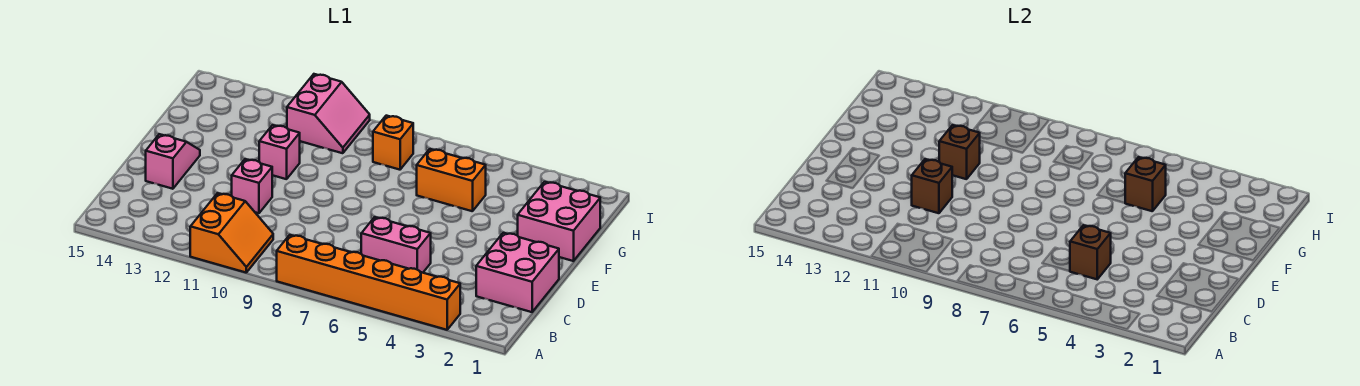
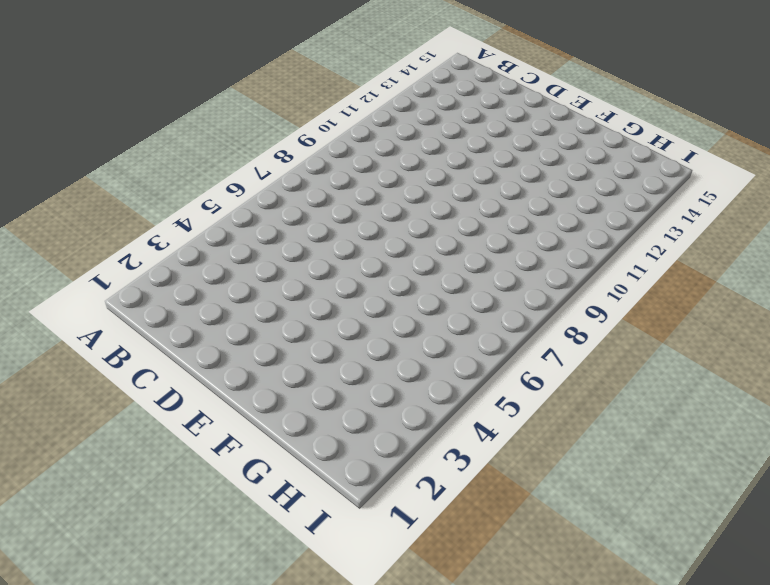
none -> orange 1x6 brick [277,235,460,330]
none -> orange 2x2 slope [190,193,273,272]
none -> pink 2x2 brick [476,233,559,312]

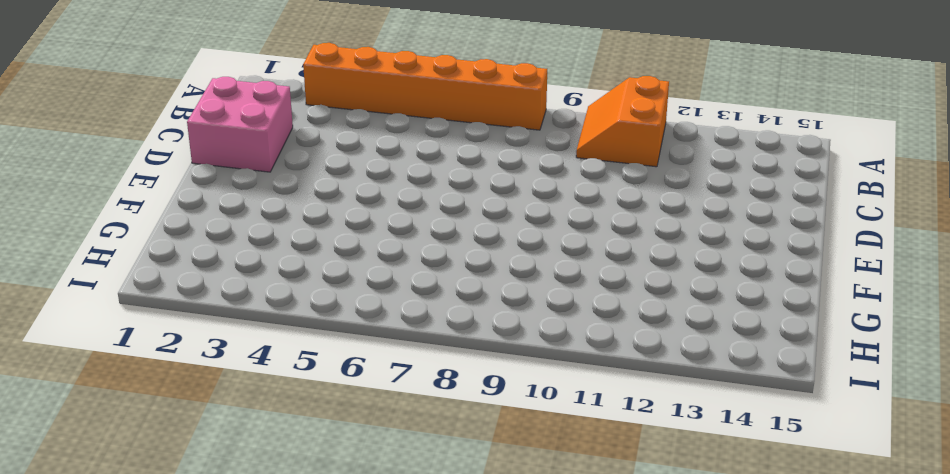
none -> pink 1x2 brick [361,217,431,273]
none -> pink 1x1 brick [232,159,272,213]
none -> pink 1x2 slope [146,134,200,189]

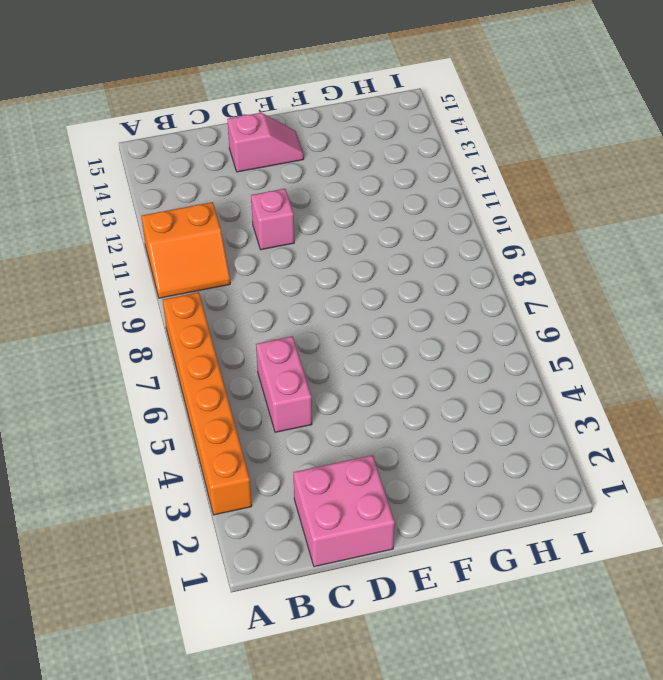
none -> pink 2x2 brick [517,182,600,261]
none -> pink 1x1 brick [259,125,300,179]
none -> orange 1x2 brick [417,149,486,211]

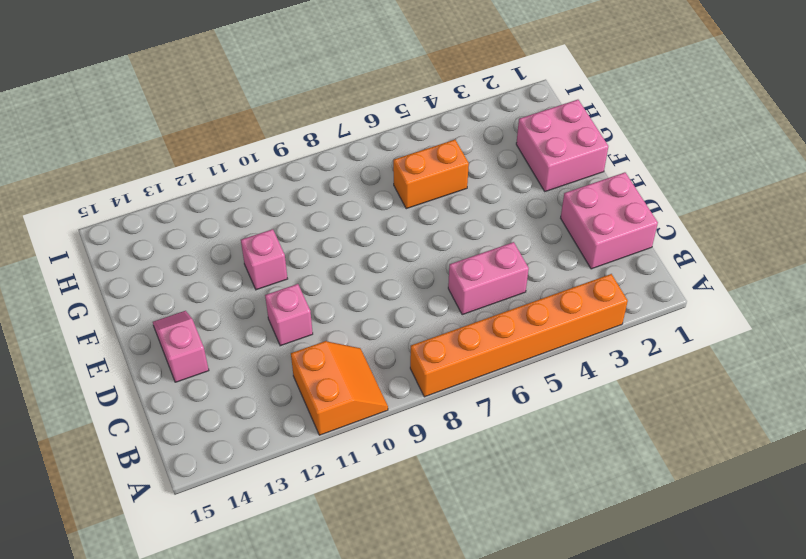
none -> orange 1x1 brick [373,116,413,170]
none -> pink 2x2 slope [287,74,370,153]
none -> brown 1x1 brick [1070,225,1111,279]

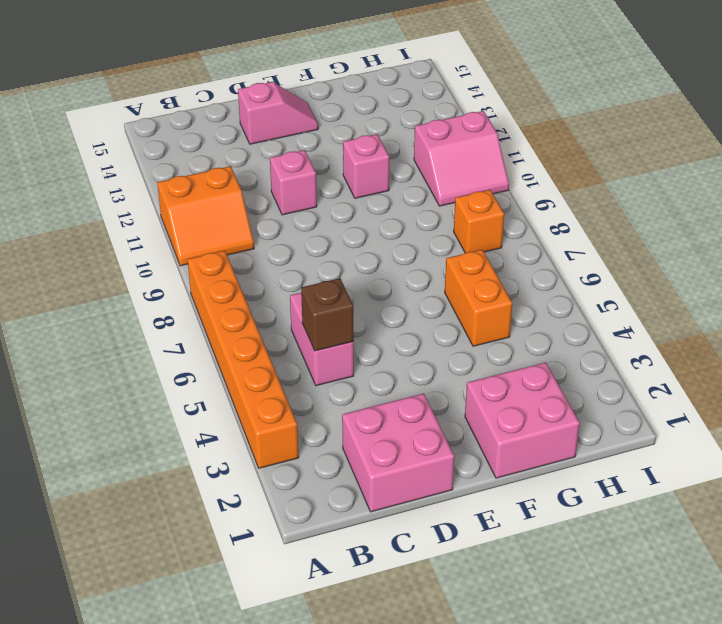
none -> brown 1x1 brick [912,159,952,213]
none -> brown 1x1 brick [939,125,980,179]
none -> brown 1x1 brick [1125,157,1166,211]

